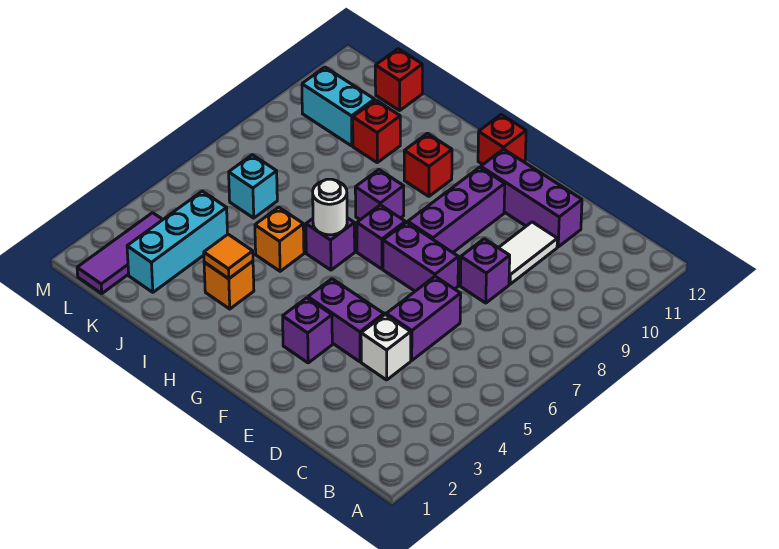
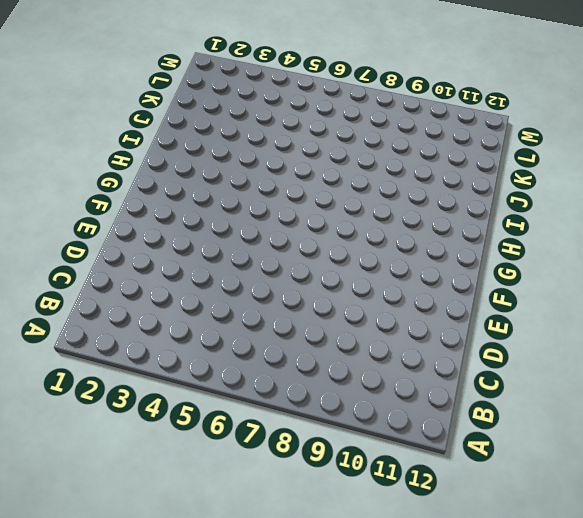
none -> white 1x1 brick [361,315,411,380]
none -> purple 1x2 brick [386,276,461,360]
none -> purple 1x1 brick [460,239,510,303]

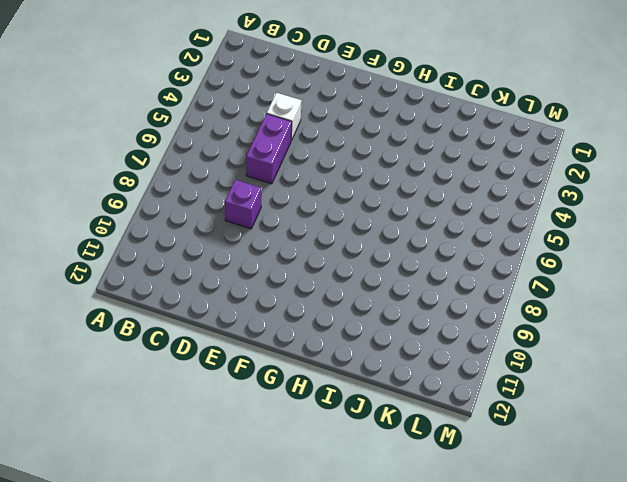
none -> white 1x2 tile [499,222,557,284]
none -> purple 1x3 brick [481,149,582,247]
none -> purple 1x2 brick [308,279,384,362]

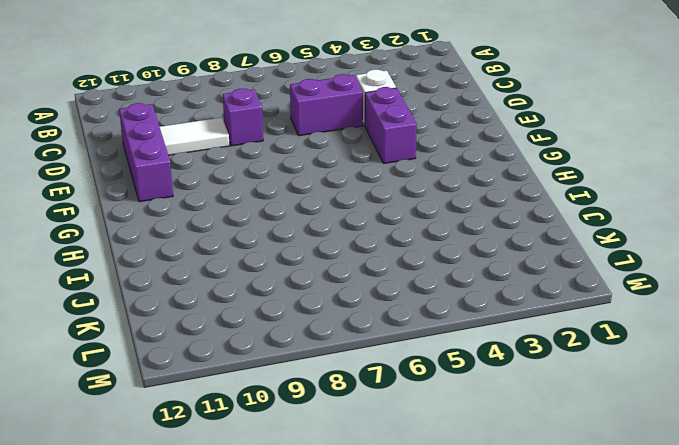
none -> purple 1x2 brick [383,222,458,291]
none -> purple 1x1 brick [283,298,332,363]
none -> purple 1x3 brick [408,167,505,252]

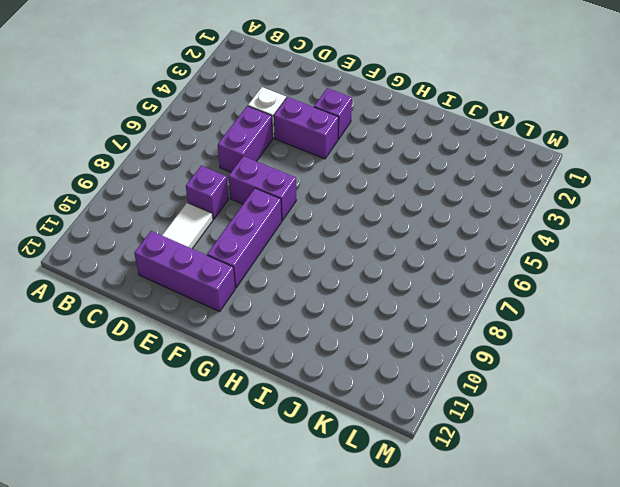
none -> purple 1x1 brick [357,205,405,269]
none -> red 1x1 brick [478,115,526,164]
none -> purple 1x1 brick [306,218,355,270]

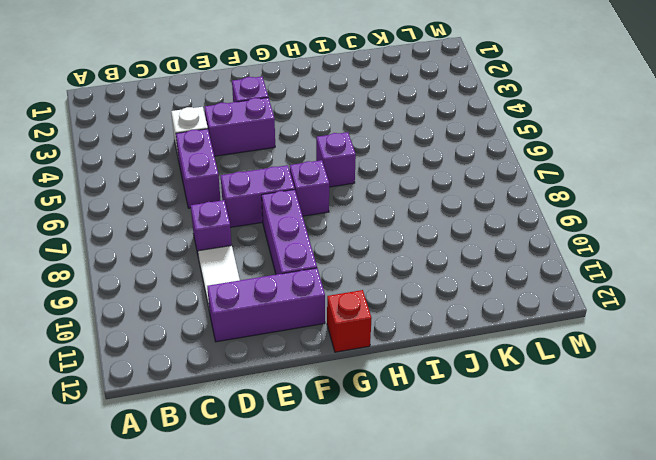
none -> purple 1x1 brick [355,170,404,220]
none -> red 1x1 brick [404,133,452,196]
none -> orange 1x1 brick [204,261,254,309]

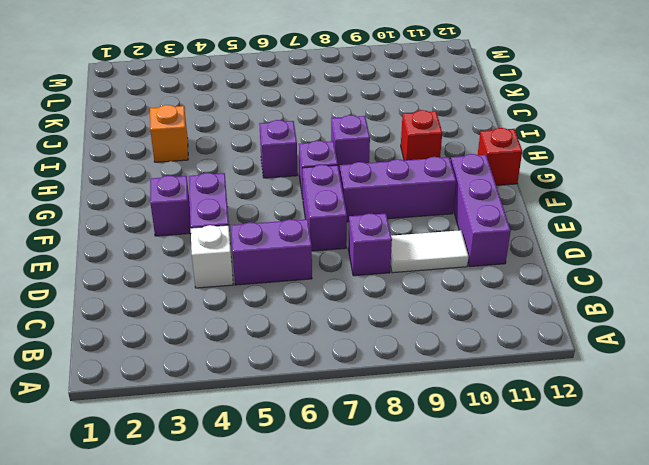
none -> orange 1x1 brick [255,207,304,271]
none -> red 1x1 brick [353,100,400,162]
none -> cyan 1x3 brick [127,191,227,292]

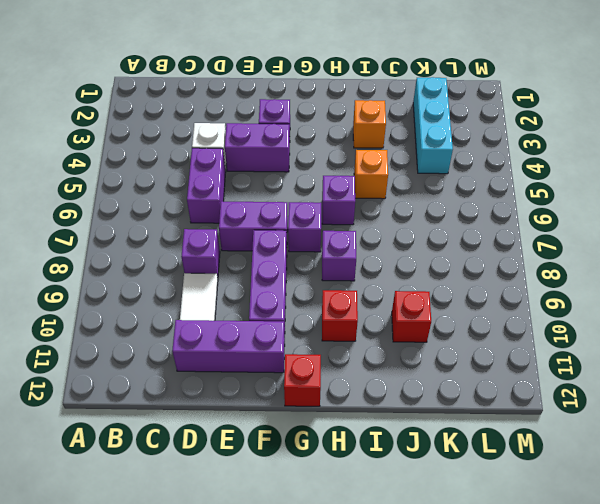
none -> cyan 1x1 brick [229,155,277,218]
none -> cyan 1x2 brick [302,67,375,146]
none -> red 1x1 brick [375,49,422,110]

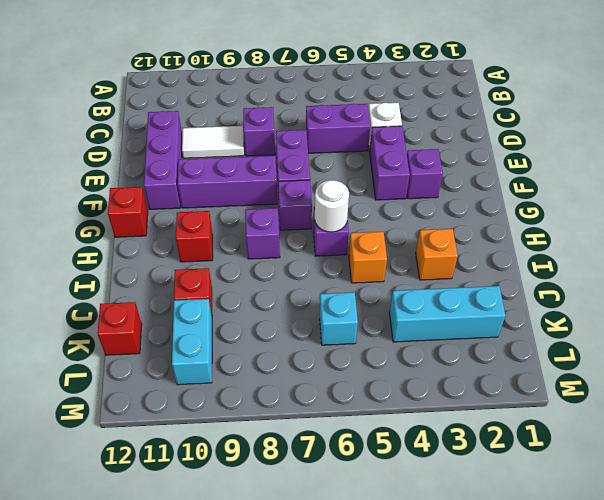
none -> purple 1x3 tile [77,213,163,293]
none -> orange 1x1 tile [204,234,253,279]

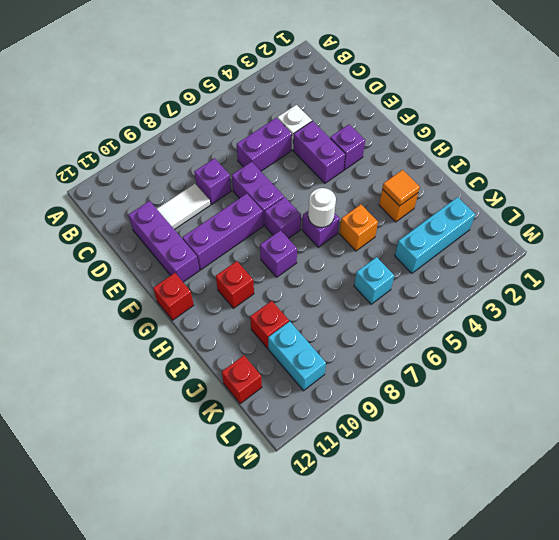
none -> purple 1x3 tile [77,213,163,293]

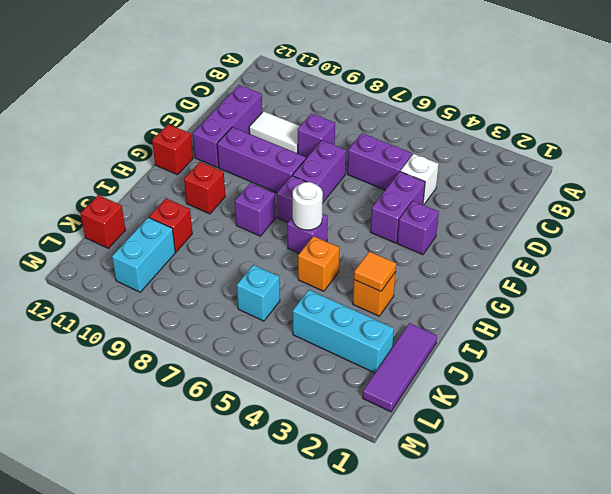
purple 1x3 tile [363,323,437,412] -> purple 1x3 tile turned to [77,213,163,293]

